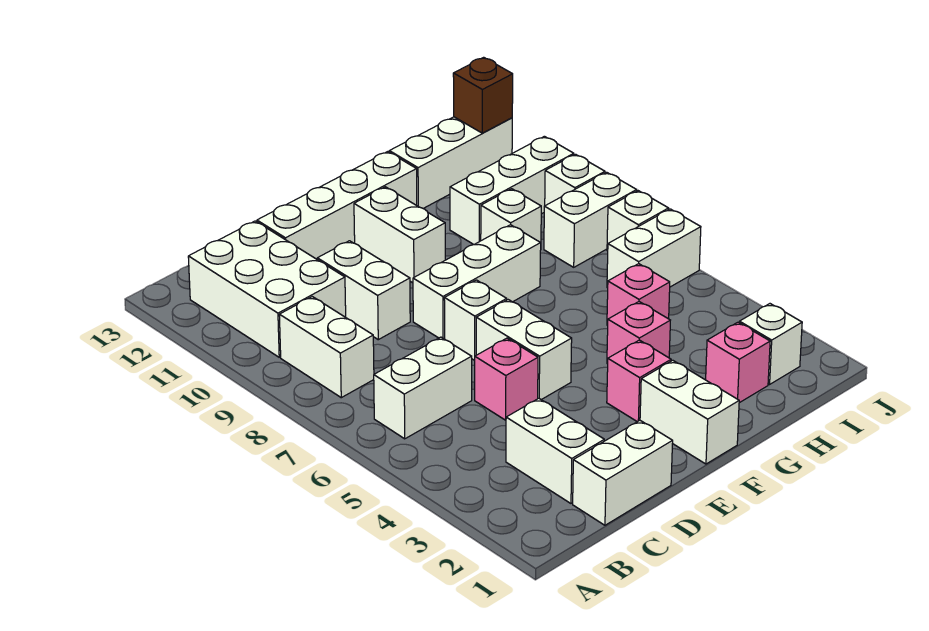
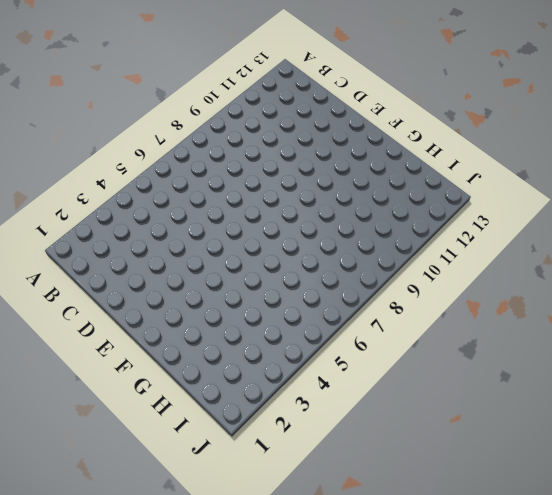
none -> white 1x2 brick [374,337,472,439]
none -> white 1x2 brick [279,297,374,398]
none -> white 2x3 brick [188,221,346,357]

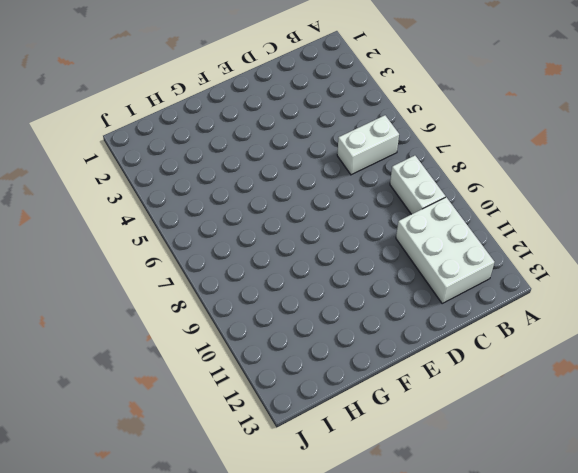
none -> white 1x2 brick [573,420,673,525]
none -> white 1x2 brick [506,398,604,503]
none -> pink 1x1 brick [475,338,538,420]

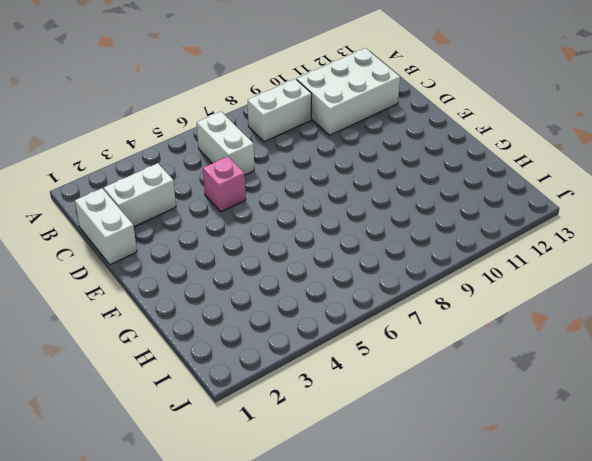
none -> white 1x2 brick [317,241,410,340]
none -> white 1x4 brick [257,152,417,259]
none -> white 1x2 brick [476,300,572,400]

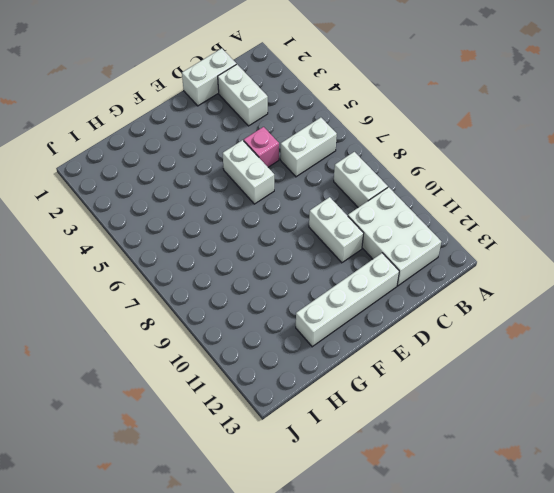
none -> white 1x1 brick [444,280,507,360]
none -> white 1x3 brick [413,225,541,339]
none -> white 1x2 brick [640,360,739,464]

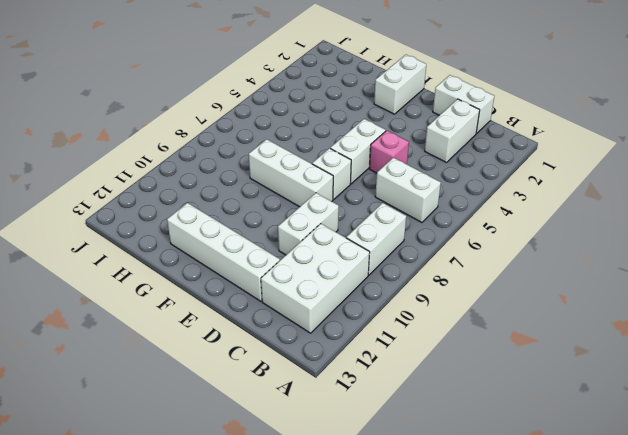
none -> pink 1x1 brick [607,340,671,422]
none -> white 1x2 brick [354,187,445,283]
none -> pink 1x1 brick [607,302,670,364]

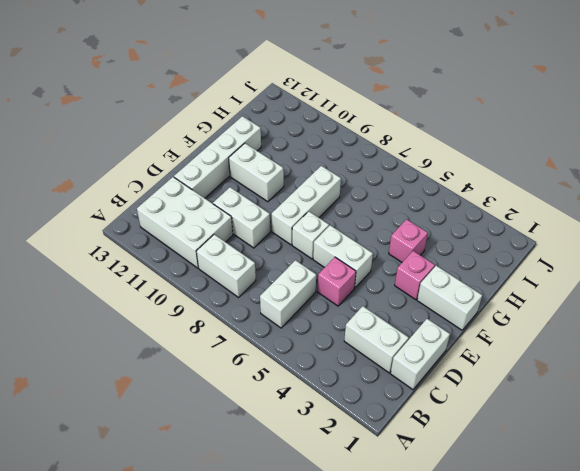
none -> pink 1x1 brick [706,322,770,403]
none -> pink 1x1 brick [607,264,670,325]
none -> white 1x1 brick [481,189,541,243]

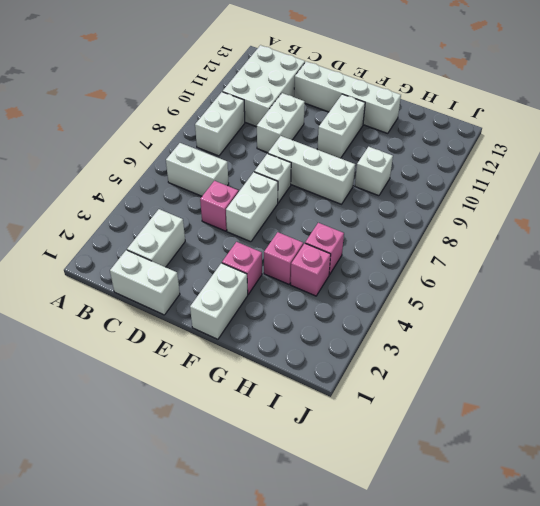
pink 1x1 brick [291,243,331,296] -> pink 1x1 brick moved to [706,322,770,403]
none -> white 1x3 brick [450,136,574,245]
none -> white 1x3 brick [389,117,512,209]
none -> white 1x1 brick [739,304,802,384]

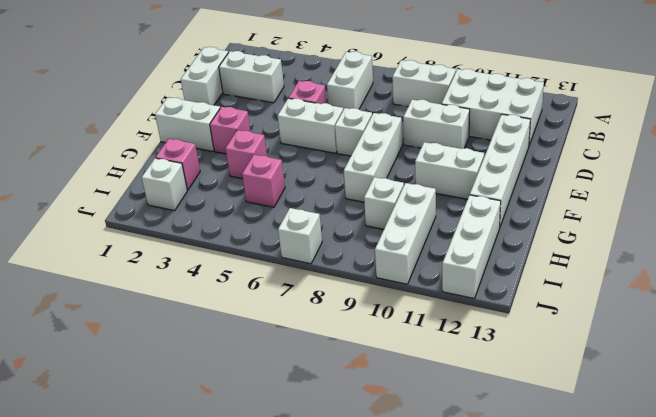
none -> white 1x2 brick [607,209,701,288]
none -> white 1x2 brick [544,172,637,267]
none -> white 1x1 brick [545,154,605,206]

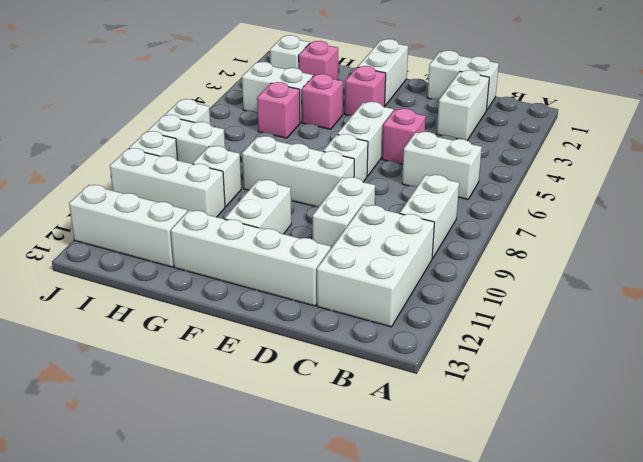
white 1x2 brick [242,62,313,123] -> white 1x2 brick moved to [607,209,701,288]
none -> brown 1x1 brick [453,57,513,133]

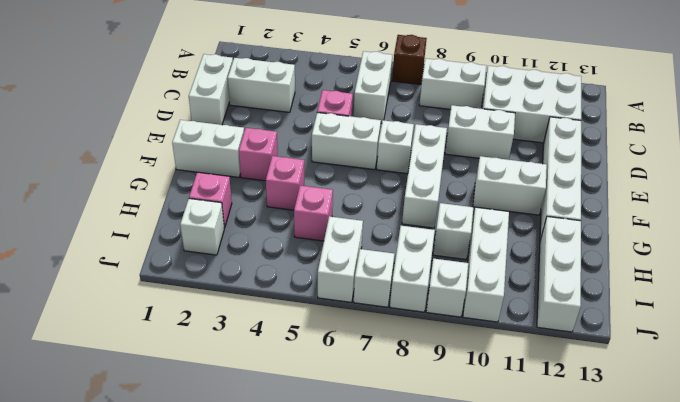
brown 1x1 brick [392,35,427,85] -> brown 1x1 brick moved to [453,57,513,133]

